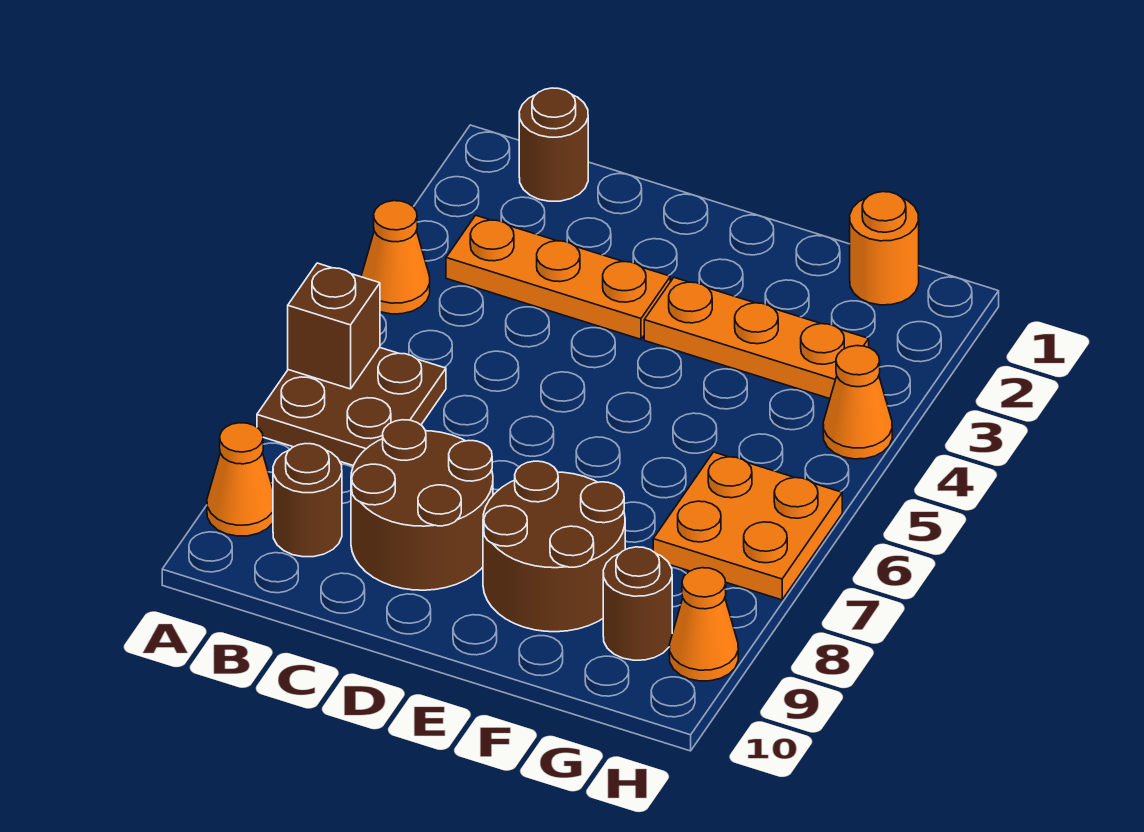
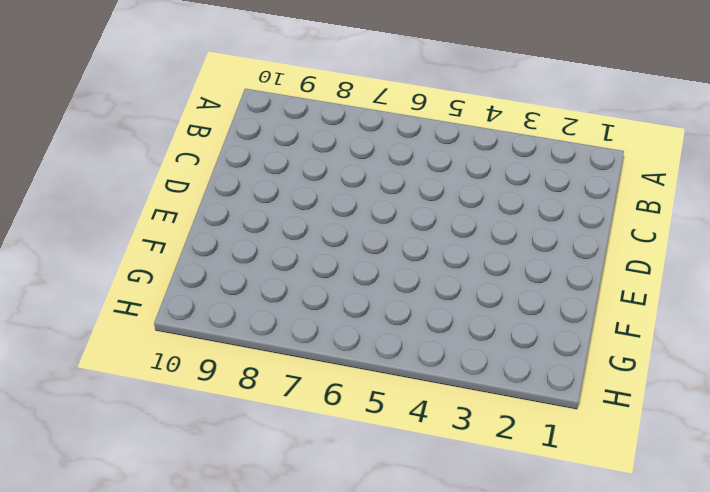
none -> orange 1x1 cone [361,201,430,314]
none -> brown 2x2 plate [257,347,446,466]
none -> orange 1x1 cone [207,423,273,536]

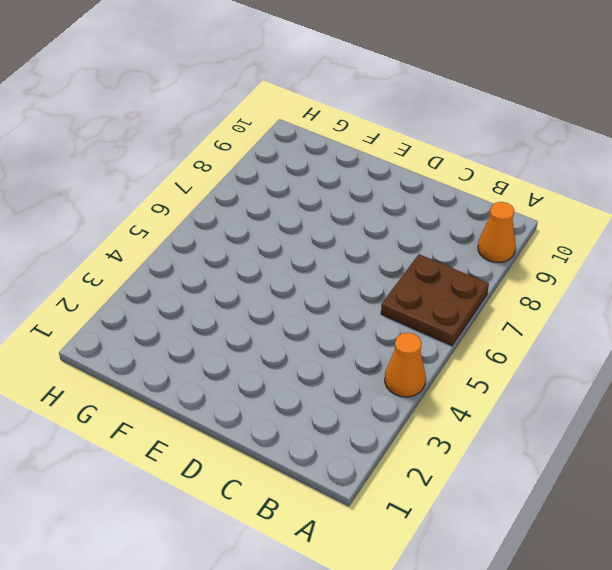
none -> brown 1x1 round brick [519,88,588,201]
none -> orange 1x3 plate [446,215,670,339]
none -> brown 1x1 round brick [273,444,342,557]

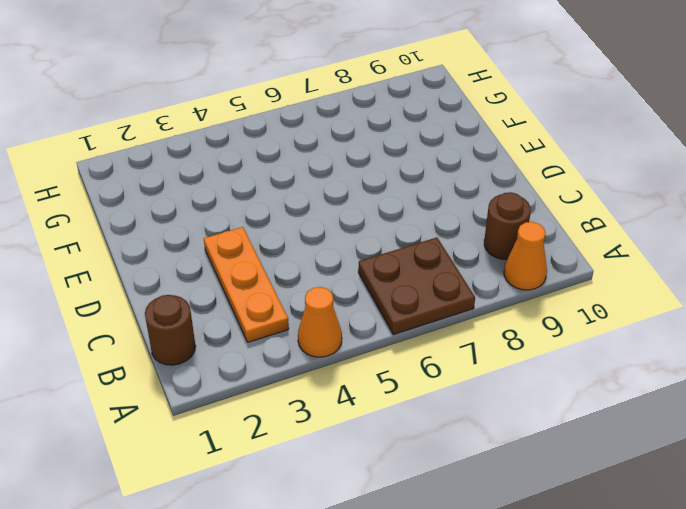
none -> brown 2x2 round brick [351,420,493,590]
none -> orange 1x3 plate [644,278,869,399]
none -> brown 2x2 round brick [483,461,625,632]

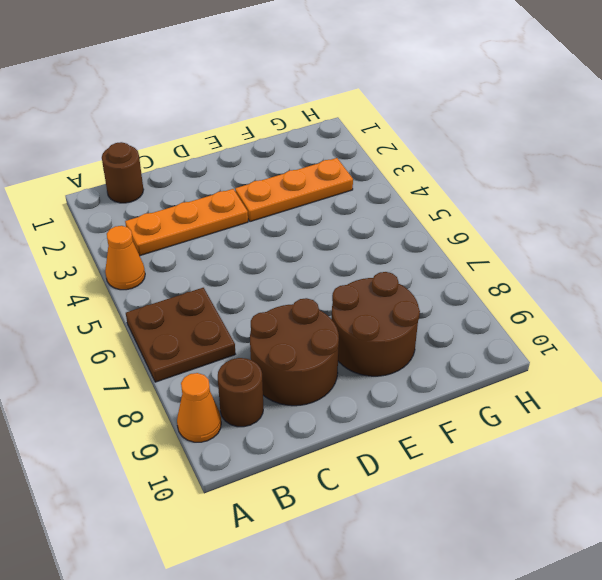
none -> orange 1x1 round brick [850,192,919,305]
none -> orange 2x2 plate [653,452,842,600]
none -> brown 1x1 round brick [603,547,672,660]

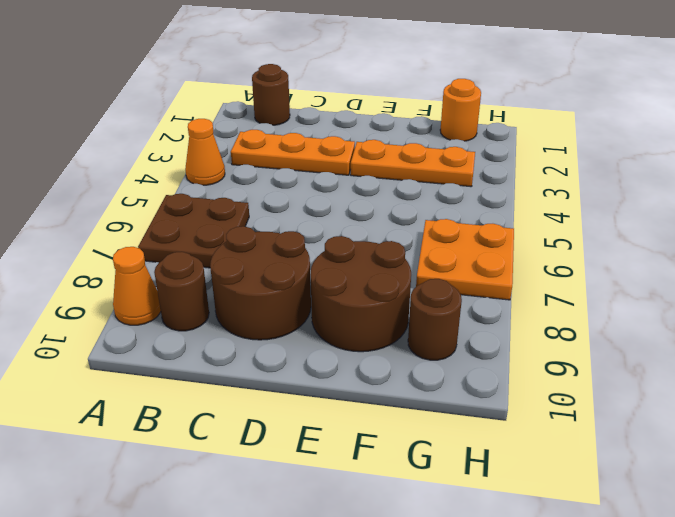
none -> orange 1x1 cone [823,346,892,459]
none -> orange 1x1 cone [669,568,738,681]
none -> brown 1x1 brick [288,263,380,389]

